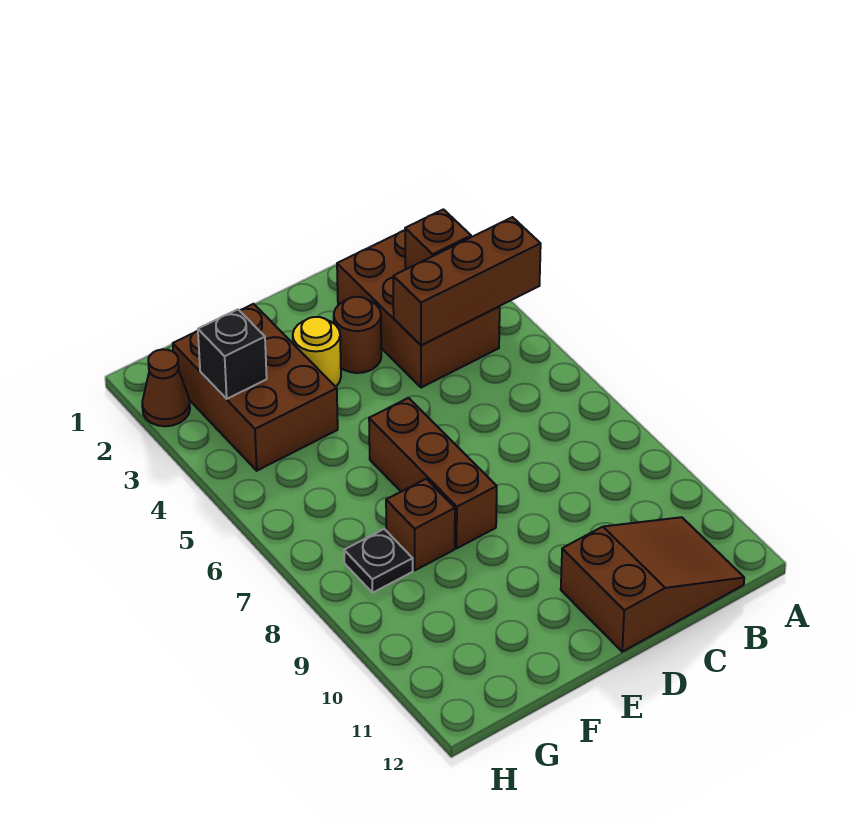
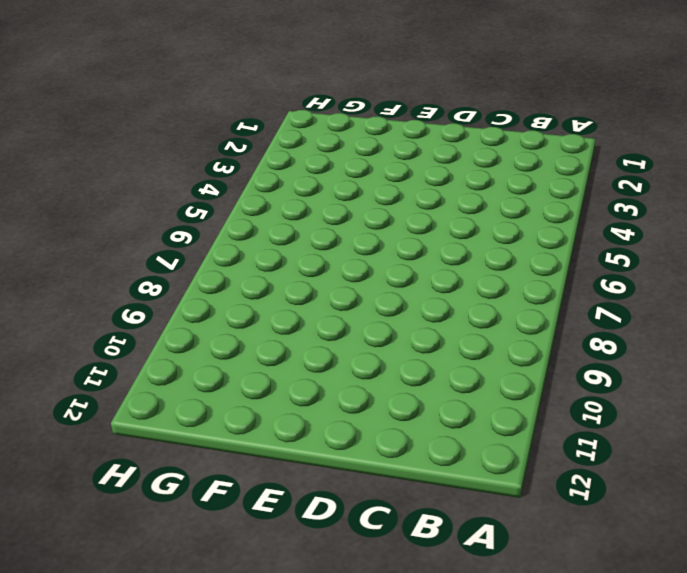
none -> brown 2x3 brick [337,230,500,388]
none -> brown 2x3 slope [561,517,744,652]
none -> brown 1x1 round brick [334,297,381,373]

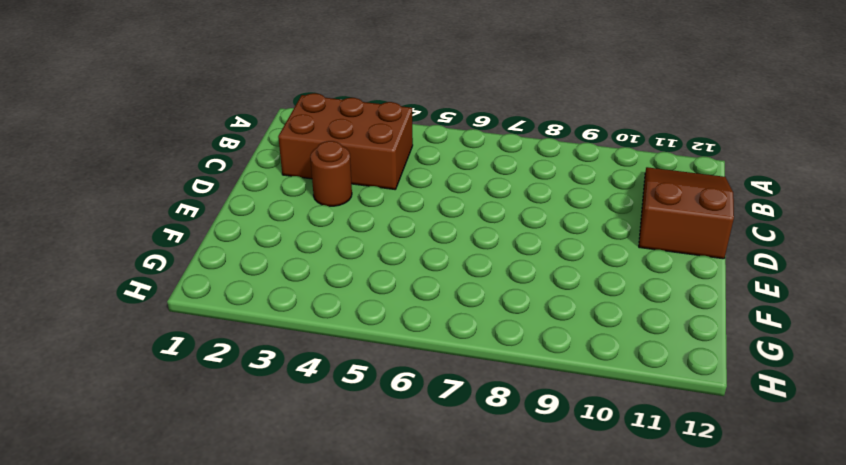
none -> yellow 1x1 round brick [293,317,341,387]
none -> brown 1x3 brick [369,398,497,548]
none -> brown 2x3 brick [173,304,338,471]

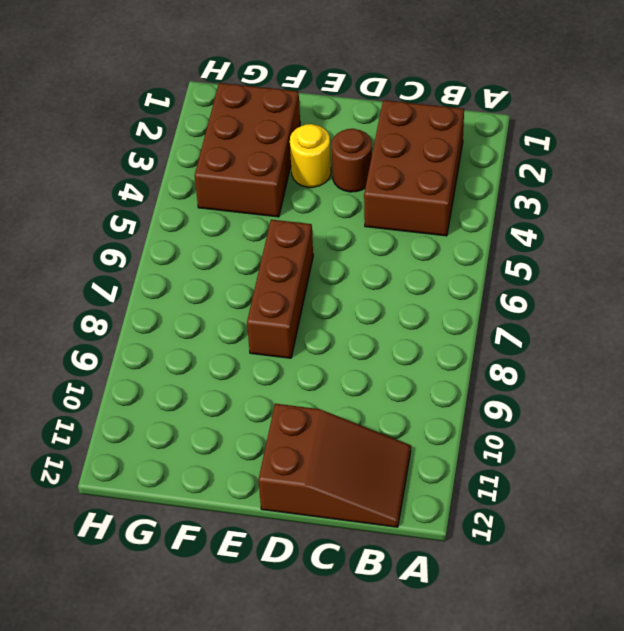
none -> brown 1x1 brick [386,479,455,570]
none -> black 1x1 plate [344,529,413,593]
none -> brown 1x1 cone [142,349,190,426]

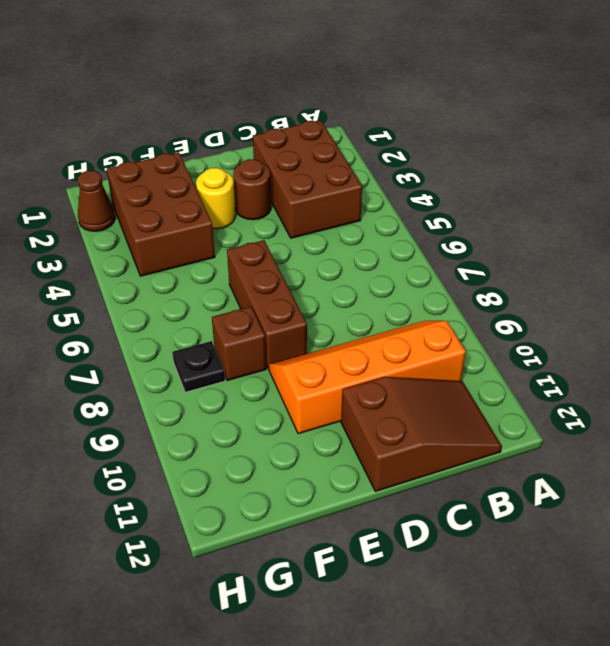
orange 2x4 slope [269,321,466,434] -> none
none -> brown 1x3 brick [393,217,541,345]
none -> brown 1x1 brick [405,209,471,269]
none -> black 1x1 brick [198,309,267,399]

